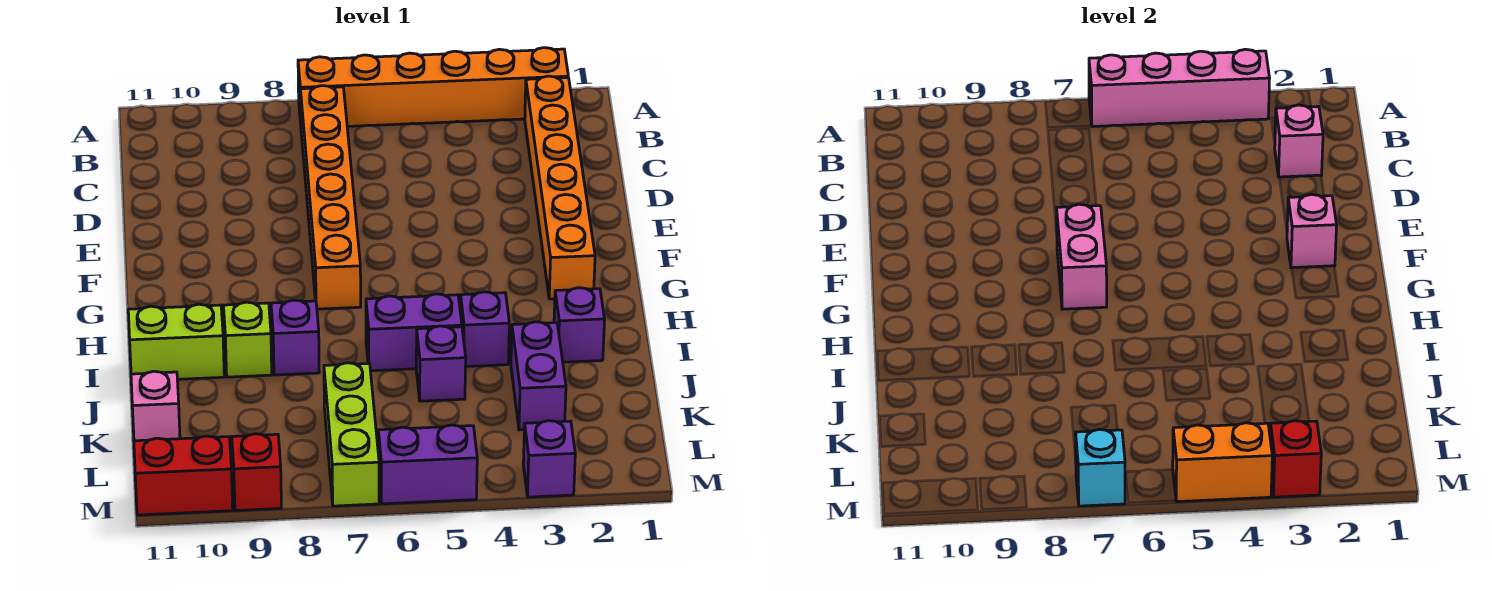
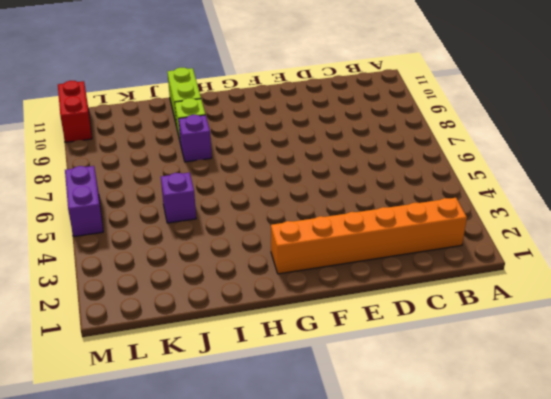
none -> orange 1x6 brick [298,48,568,126]
none -> orange 1x6 brick [301,86,361,309]
none -> purple 1x1 brick [554,288,605,362]

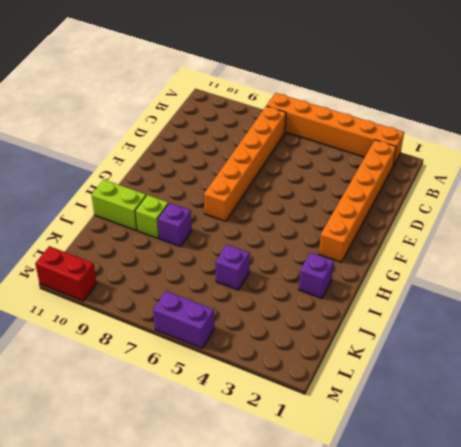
none -> purple 1x1 brick [460,292,509,367]
none -> purple 1x2 brick [366,294,462,371]
none -> purple 1x2 brick [511,322,566,430]

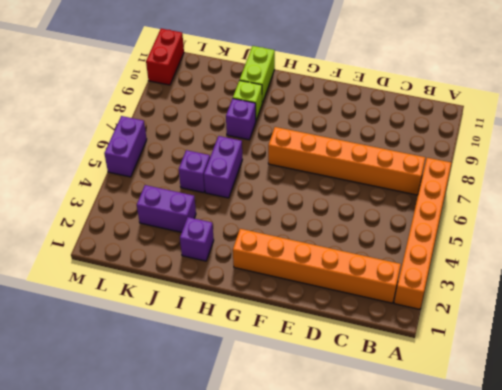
none -> purple 1x1 brick [460,292,509,367]
none -> lime 1x3 brick [324,363,379,506]
none -> pink 1x1 brick [131,371,180,441]

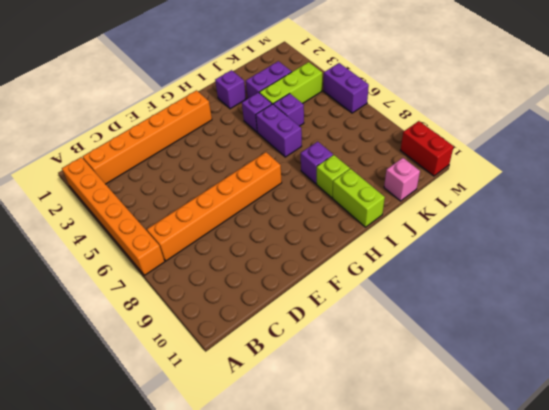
lime 1x3 brick [259,62,322,104] -> lime 1x3 brick moved to [324,363,379,506]
none -> purple 1x1 brick [523,421,575,497]
none -> red 1x1 brick [232,434,281,511]
none -> pink 1x4 brick [1089,49,1270,127]

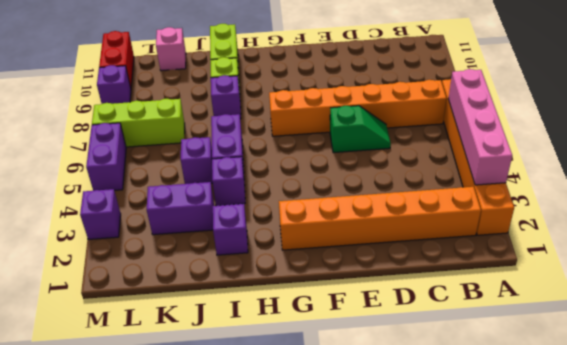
green 1x2 slope [330,106,391,153] -> none
purple 1x1 brick [97,65,131,104] -> red 1x1 brick [232,434,281,511]
none -> pink 1x1 brick [1275,105,1323,177]
none -> pink 1x1 brick [1287,194,1337,268]
none -> pink 1x2 brick [1057,204,1107,309]

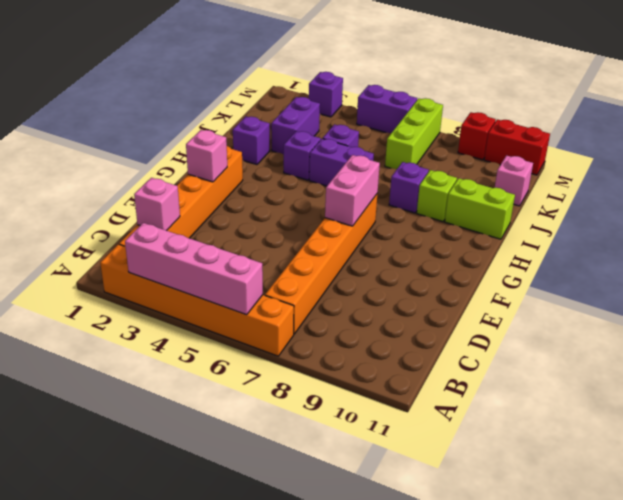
none -> red 1x1 brick [1270,421,1321,497]
none -> orange 1x2 brick [1173,423,1272,502]
none -> cyan 1x1 brick [1076,429,1125,506]

